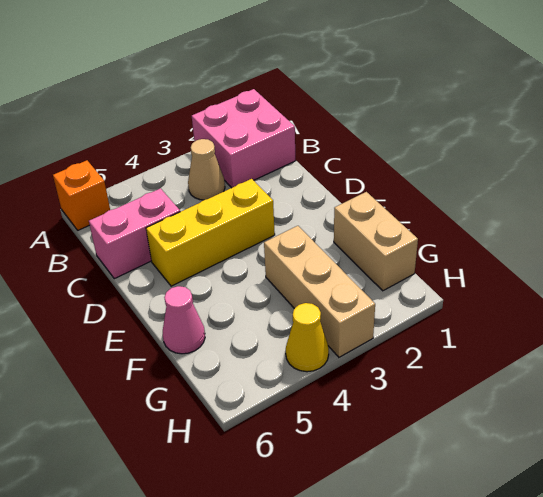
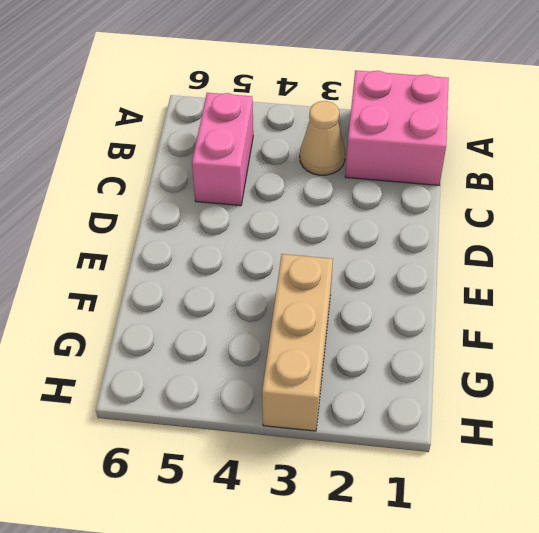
pink 1x2 brick [192,93,253,206] -> pink 1x2 brick turned to [89,188,180,279]
none -> orange 1x1 brick [53,160,110,230]
none -> yellow 1x3 brick [146,179,275,286]

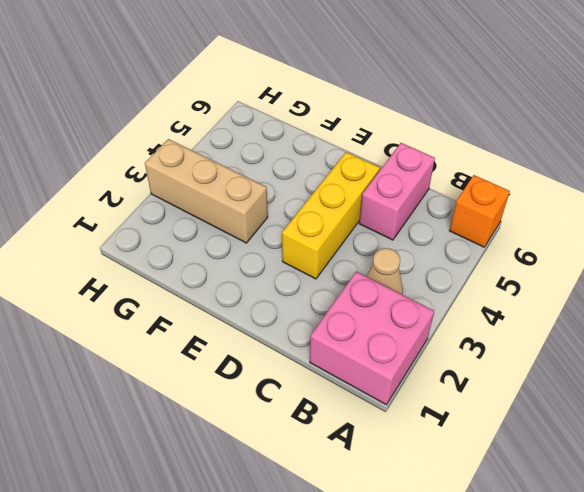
none -> tan 1x2 brick [334,192,418,291]
none -> pink 1x1 cone [163,286,205,354]

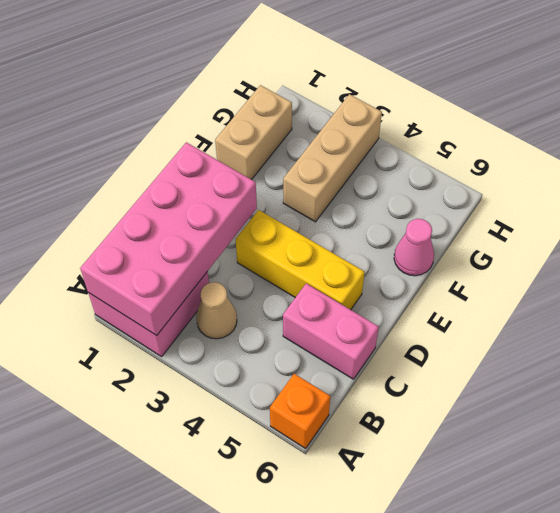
pink 2x4 brick [80,142,257,335] -> none
none -> yellow 1x1 cone [286,303,329,372]

